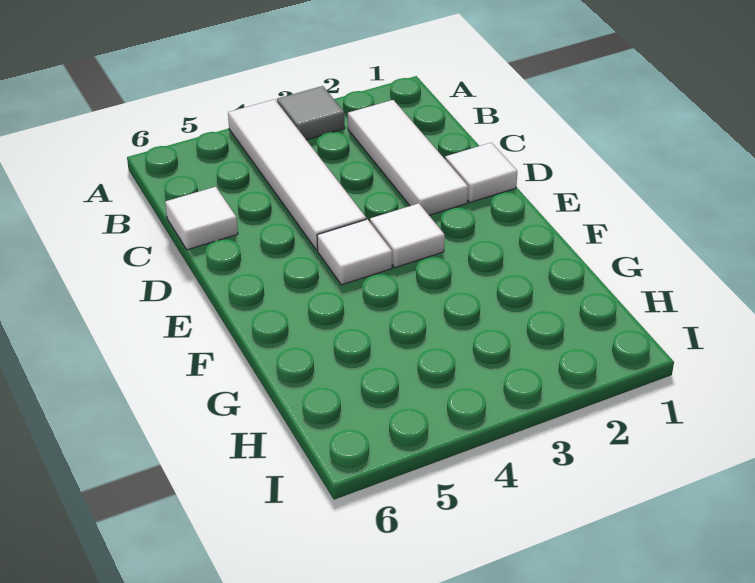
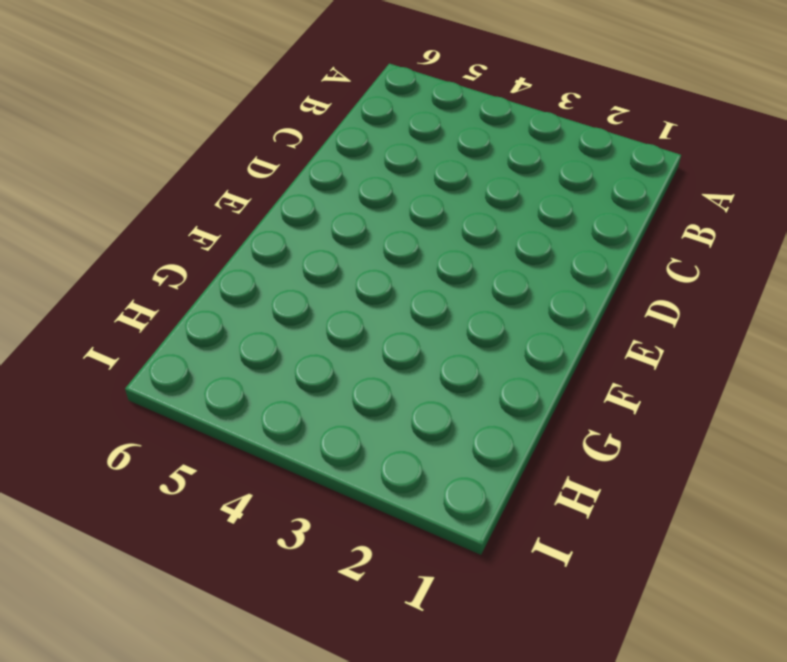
none -> grey 1x1 tile [277,86,345,140]
none -> white 1x4 tile [228,99,366,250]

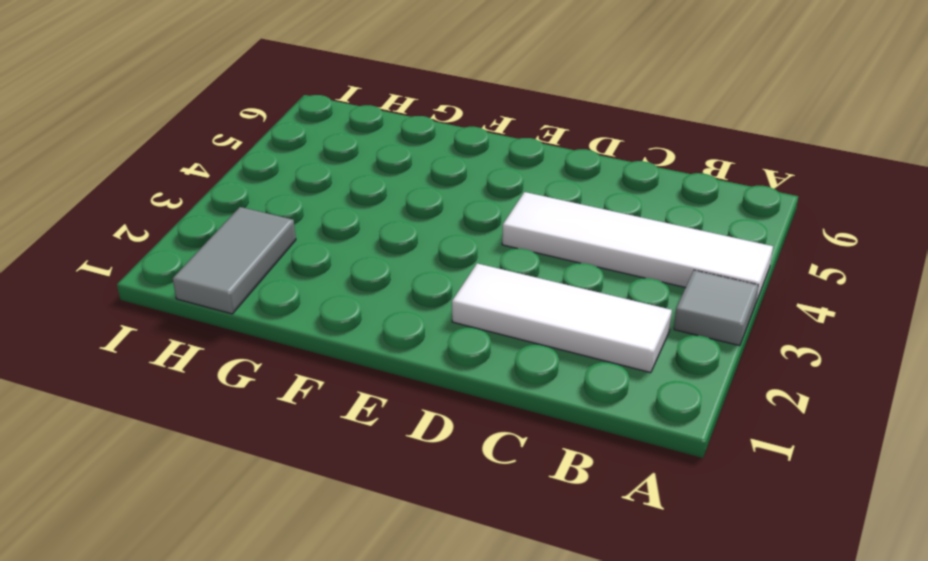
grey 1x2 tile [173,207,296,314] -> none
none -> white 1x1 tile [165,187,238,250]
none -> white 1x1 tile [445,143,517,202]

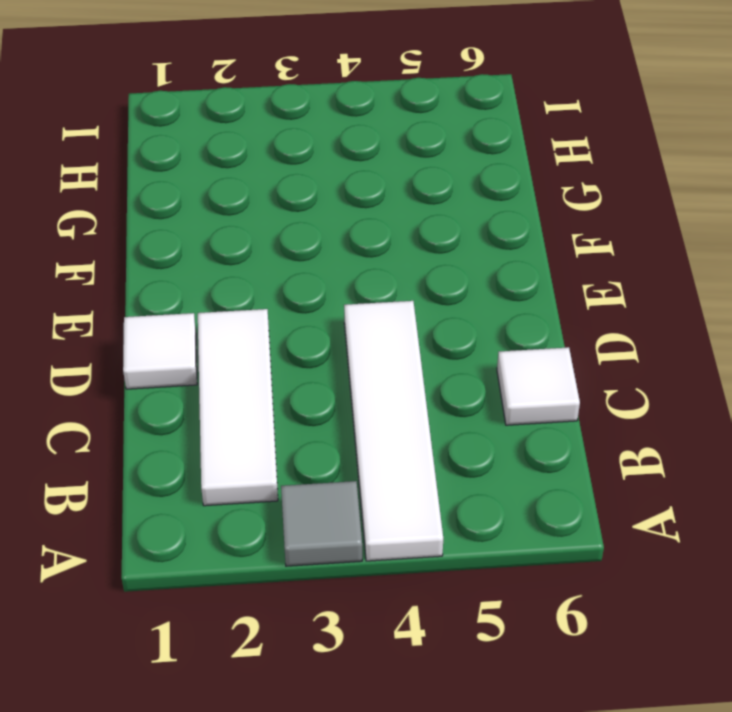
none -> white 1x1 tile [370,203,445,268]
none -> white 1x1 tile [317,219,392,285]

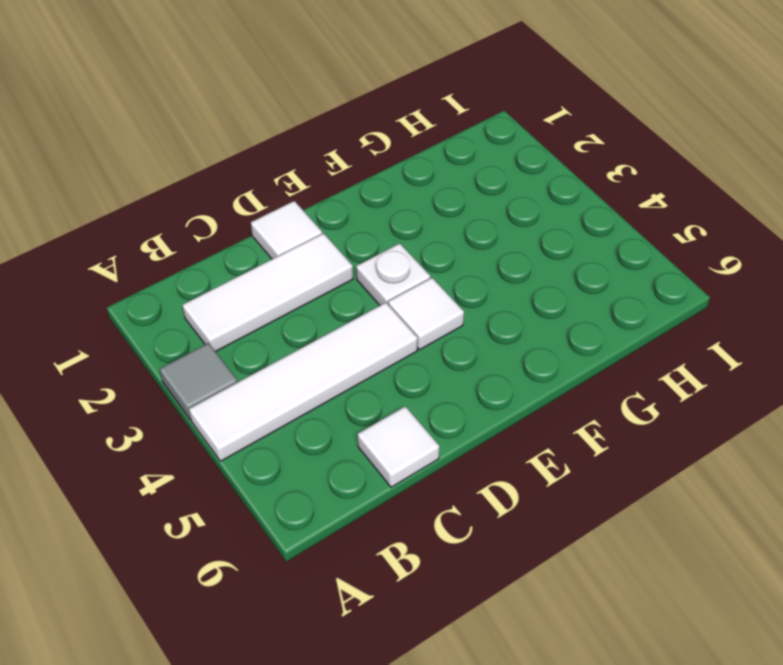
white 1x1 plate [356,243,430,305] -> white 1x1 tile [370,203,445,268]

